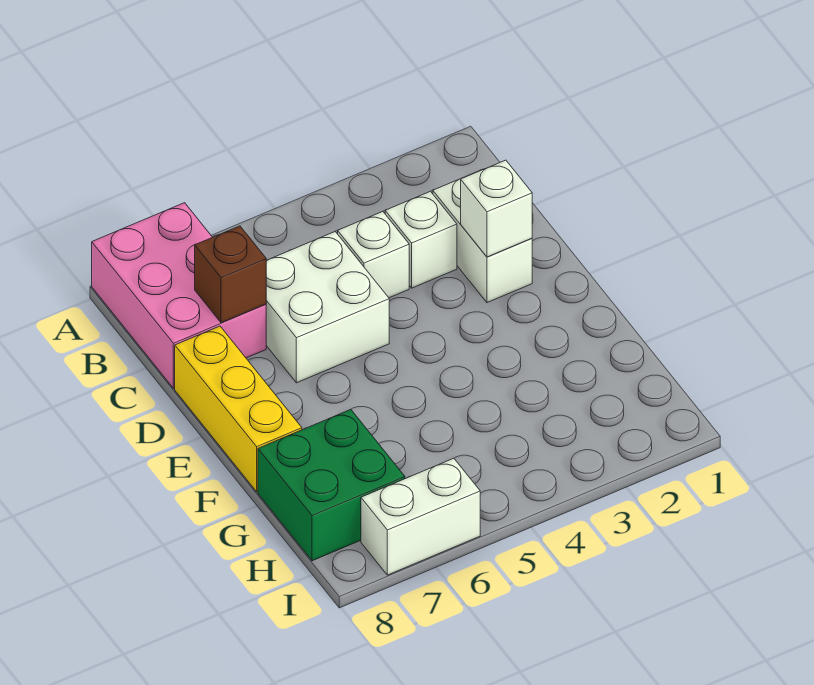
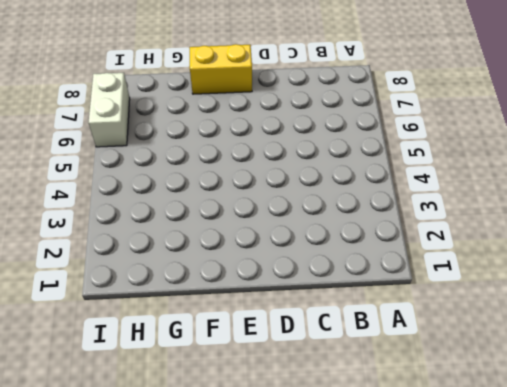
yellow 1x2 brick [190,44,252,94] -> yellow 1x3 brick [175,326,302,492]
none -> pink 2x3 brick [92,203,266,388]
none -> white 1x2 brick [433,172,532,303]

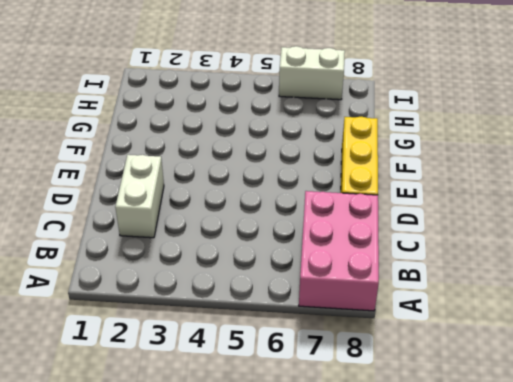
none -> white 1x1 brick [385,191,457,288]
none -> white 1x1 brick [338,212,409,298]

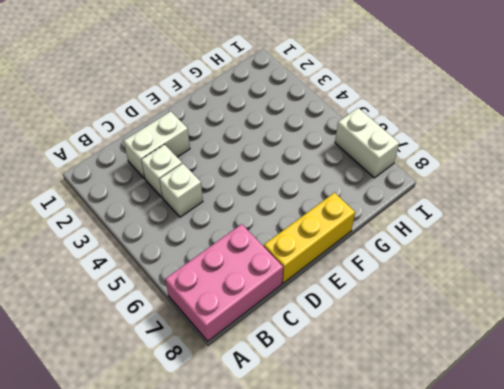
none -> white 2x2 brick [266,232,389,383]
none -> green 2x2 brick [258,410,405,561]

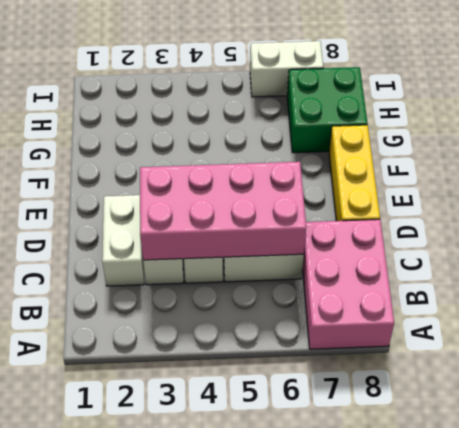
pink 2x4 brick [140,162,306,260] -> none
none -> brown 1x1 brick [195,226,266,323]
none -> white 1x1 brick [461,160,532,257]

